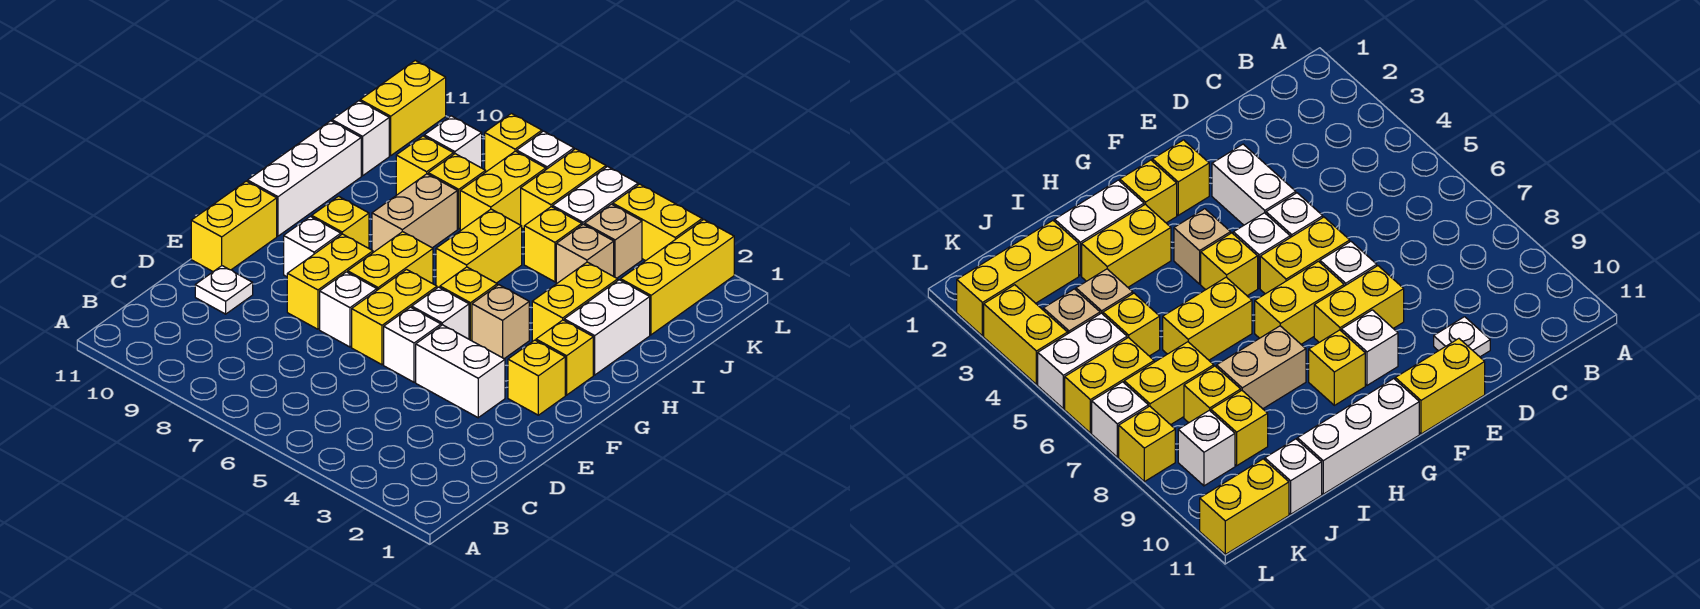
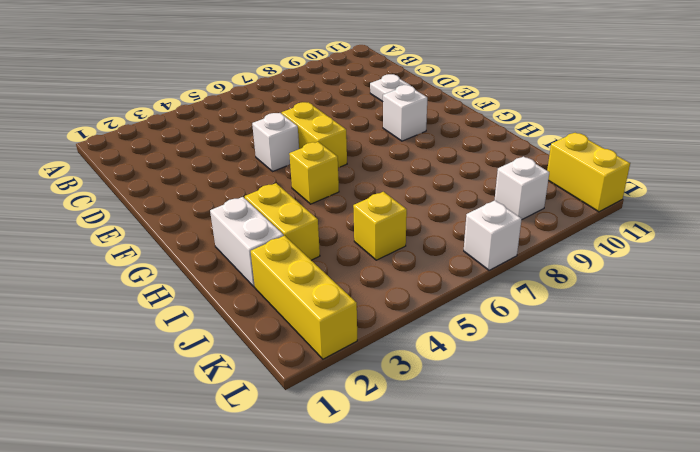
none -> white 1x2 brick [416,325,505,418]
none -> white 1x1 brick [320,272,377,347]
none -> yellow 1x2 brick [287,234,373,329]
none -> yellow 1x2 brick [191,181,277,272]

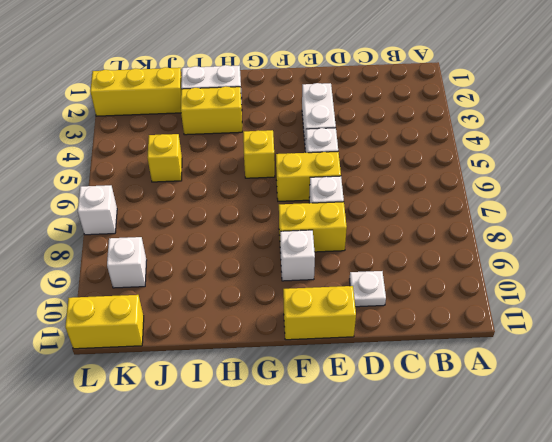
none -> yellow 1x1 brick [508,340,565,415]
none -> white 1x1 brick [412,287,469,339]
none -> yellow 1x2 brick [348,232,433,290]
none -> yellow 1x1 brick [536,320,593,395]

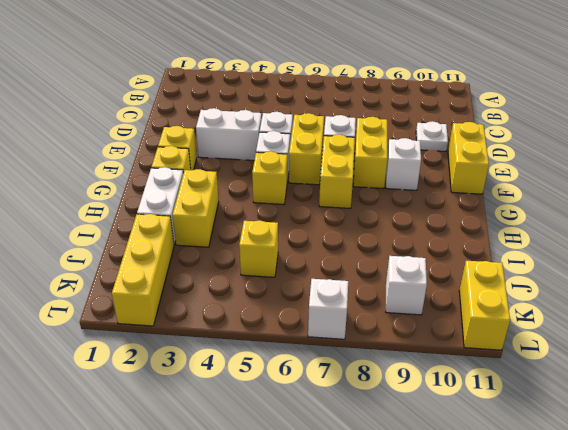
none -> tan 1x1 brick [472,285,529,359]
none -> yellow 1x1 brick [312,196,369,248]
none -> white 1x3 brick [248,121,361,236]
none -> yellow 1x2 brick [436,209,522,288]

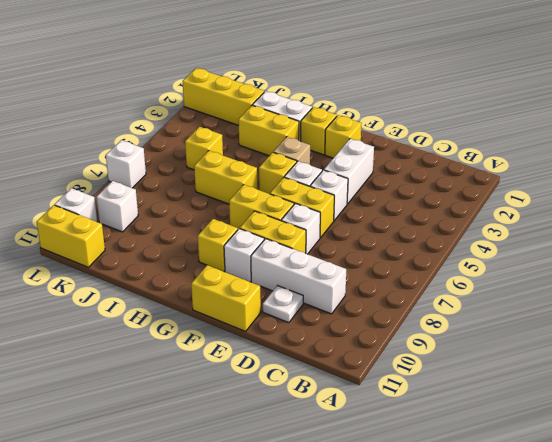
white 1x3 brick [251,239,346,314] -> white 1x3 brick moved to [248,121,361,236]
white 1x1 brick [55,188,97,222] -> white 1x1 brick moved to [332,101,389,176]
none -> tan 1x2 brick [372,174,457,252]
none -> tan 1x1 brick [556,224,614,283]
none -> yellow 1x2 brick [460,151,546,230]
none -> yellow 1x1 brick [428,154,486,229]

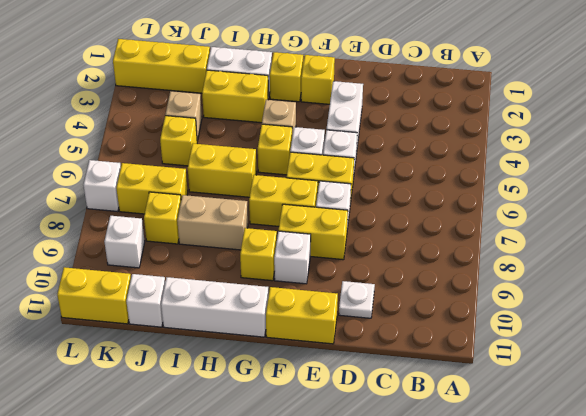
none -> yellow 1x1 brick [396,136,454,195]
none -> tan 1x1 brick [585,204,642,278]
none -> white 1x2 brick [553,166,638,225]
none -> yellow 1x2 brick [521,149,606,229]

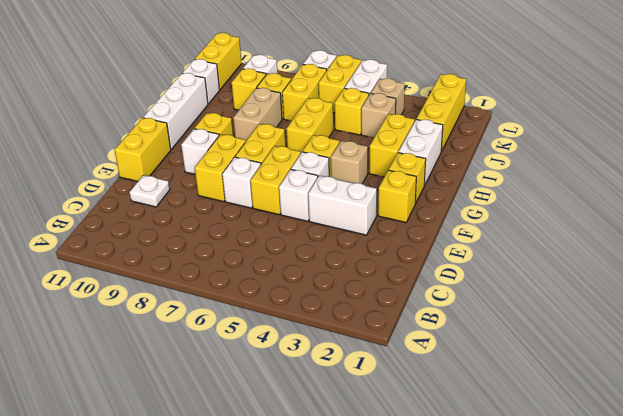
none -> yellow 1x2 brick [613,184,702,261]
none -> yellow 1x1 brick [485,113,542,172]

